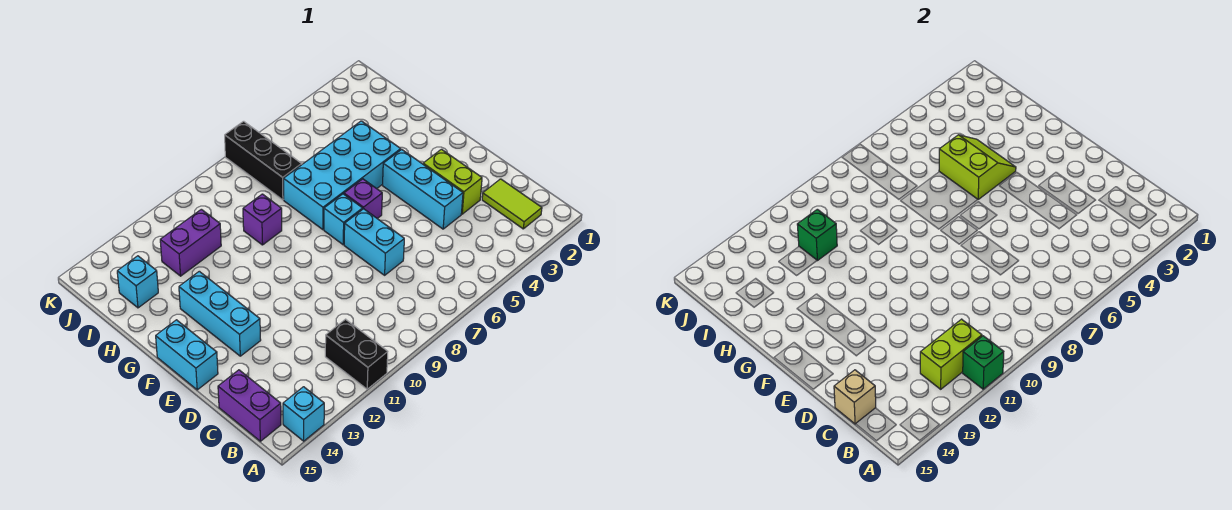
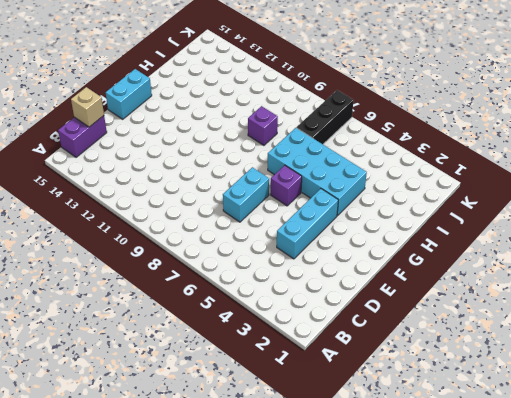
none -> black 1x2 brick [325,319,388,389]
none -> cyan 1x1 brick [283,387,324,441]
none -> lime 1x2 tile [482,179,542,229]

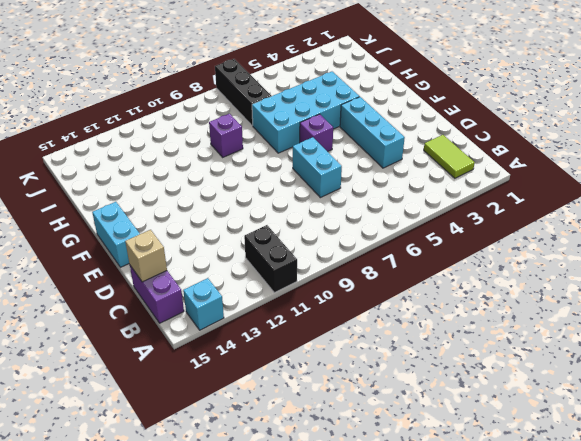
none -> lime 1x2 brick [423,149,482,214]
none -> cyan 1x3 brick [179,271,261,356]
none -> cyan 1x1 brick [324,194,363,245]

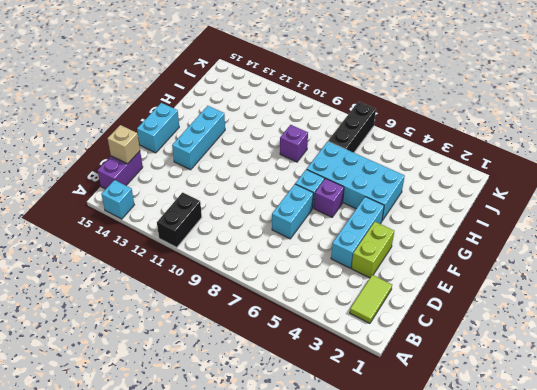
none -> purple 1x2 brick [160,209,221,276]
none -> cyan 1x1 brick [117,256,158,308]
none -> green 1x1 brick [963,336,1004,389]

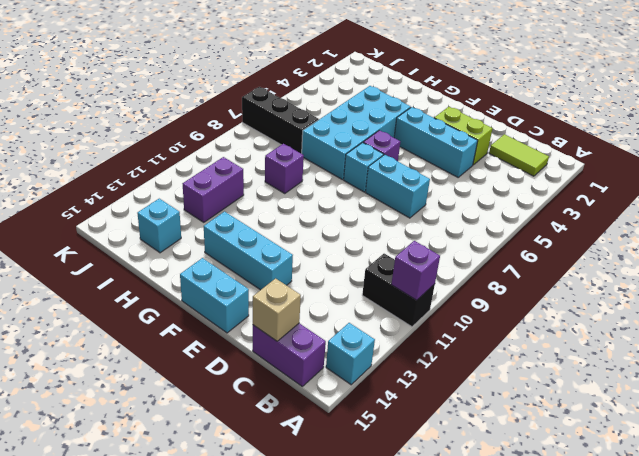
purple 1x1 brick [391,241,440,300] -> green 1x1 brick [963,336,1004,389]
none -> lime 1x2 brick [920,319,982,389]
none -> lime 2x2 slope [939,135,1016,199]
none -> green 1x1 brick [797,209,837,261]

